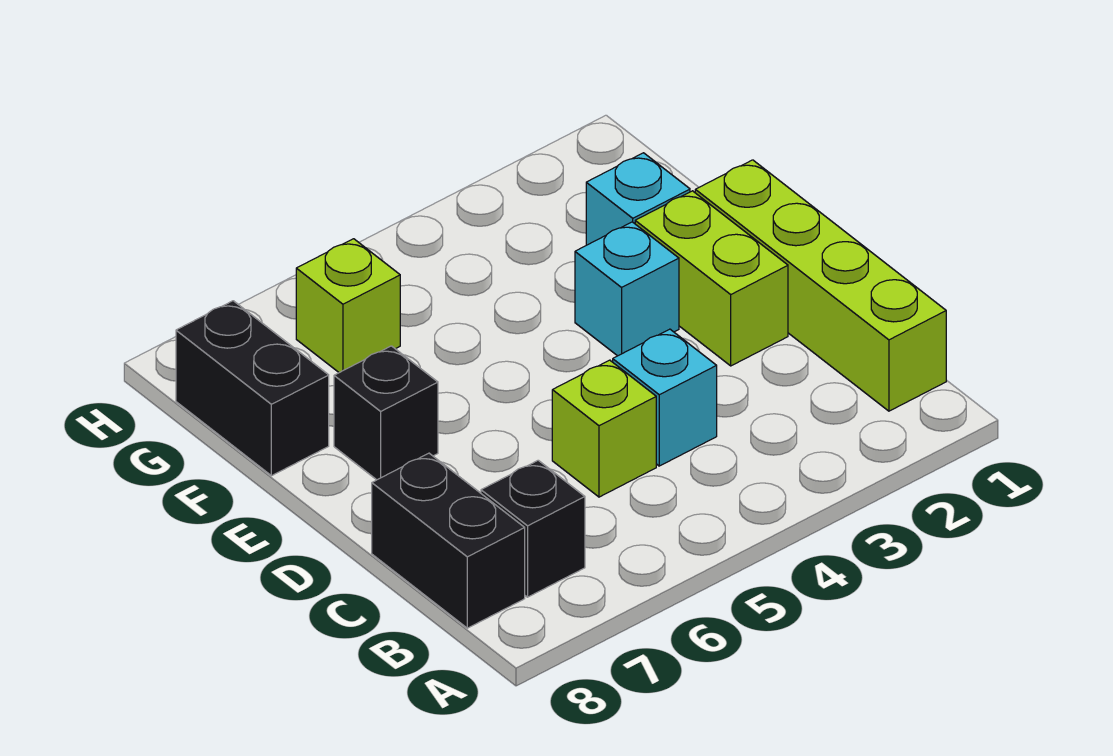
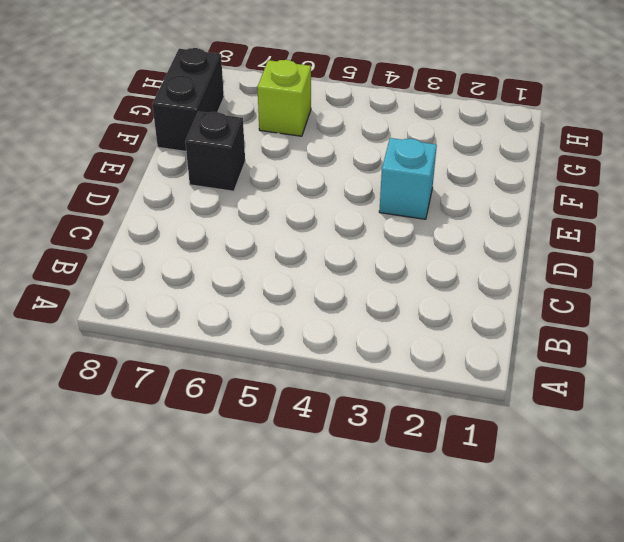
none -> lime 1x4 brick [695,160,946,411]
none -> black 1x1 brick [481,460,585,597]

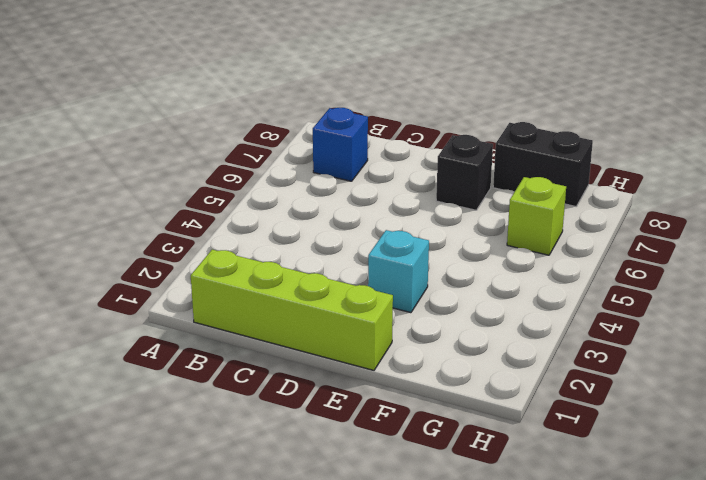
blue 1x1 brick [313,108,368,181] -> black 1x1 brick [481,460,585,597]
none -> black 1x2 brick [372,453,525,628]
none -> cyan 1x1 brick [613,329,717,466]

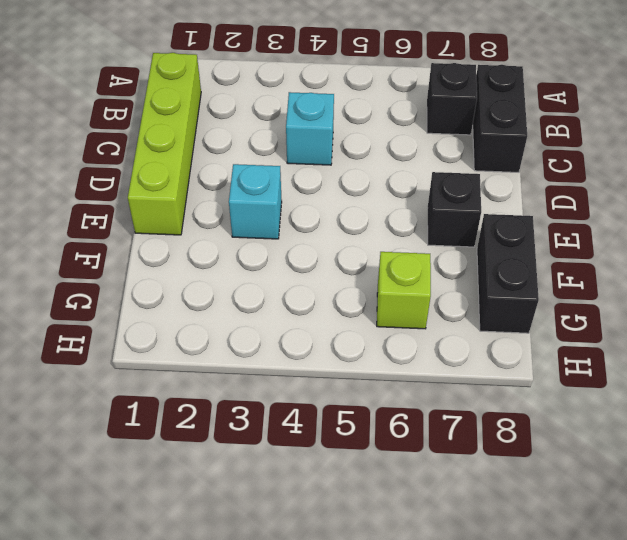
none -> lime 1x1 brick [552,360,656,497]
none -> lime 1x2 brick [635,191,788,366]

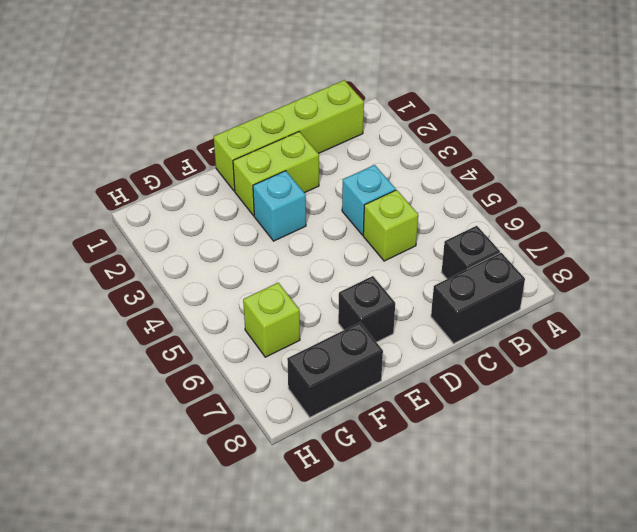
none -> cyan 1x1 brick [586,153,690,245]

